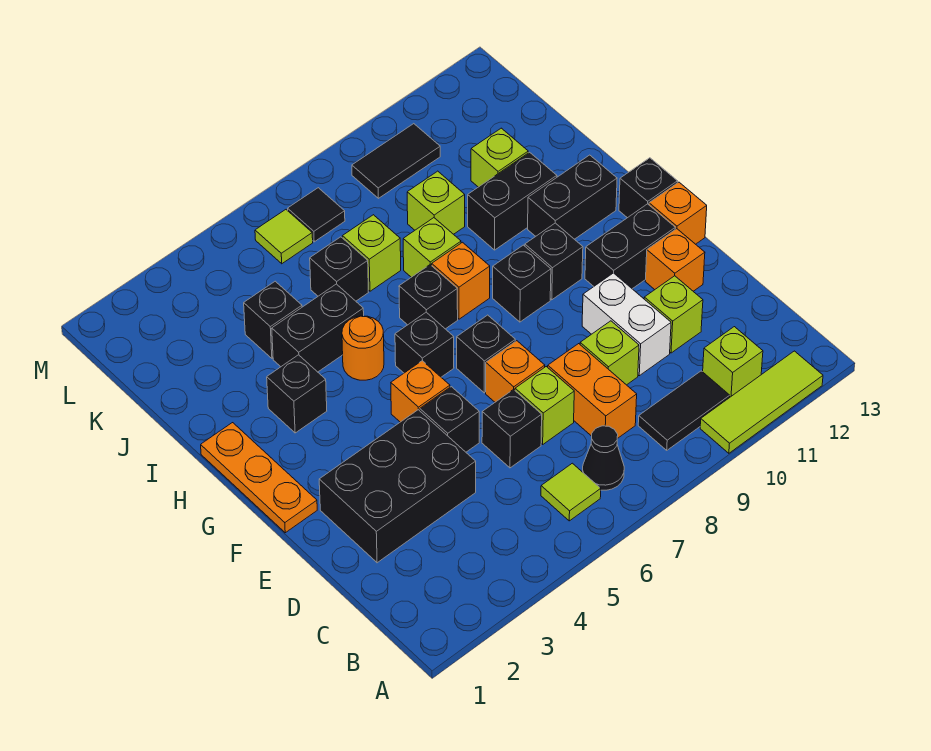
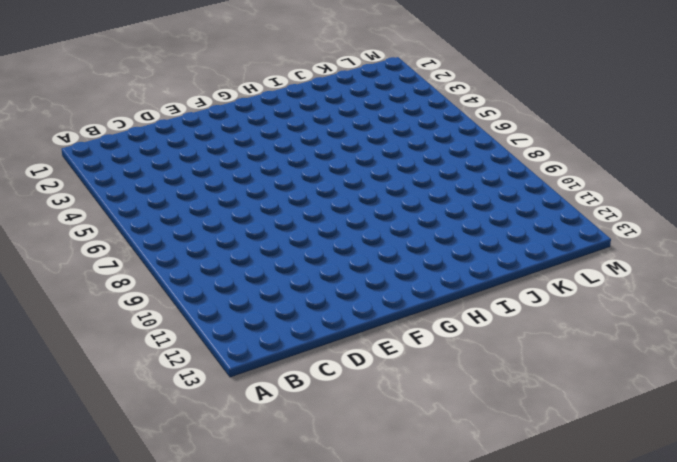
none -> lime 1x3 tile [700,351,823,453]
none -> lime 1x1 tile [541,463,601,521]
none -> black 1x1 cone [583,426,624,490]
none -> black 1x2 tile [638,371,730,450]

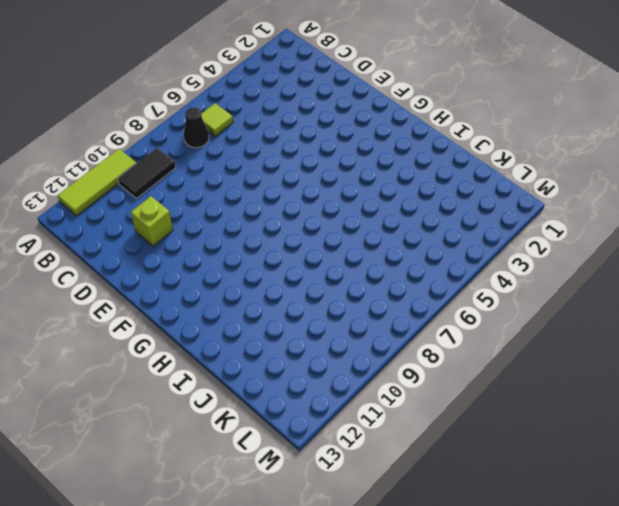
none -> lime 1x1 brick [703,327,763,397]
none -> orange 1x2 brick [548,344,637,439]
none -> black 2x3 brick [319,410,476,563]
none -> black 1x1 brick [482,389,542,468]

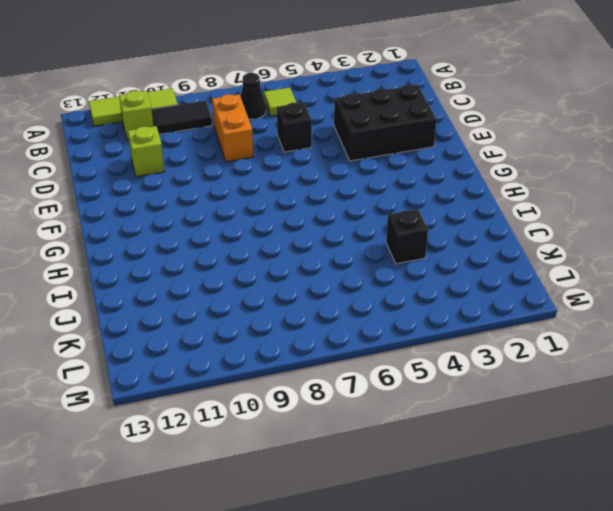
none -> lime 1x1 brick [515,367,574,444]
none -> lime 1x1 brick [580,321,639,385]
none -> white 1x2 brick [582,273,671,376]
none -> black 1x1 brick [420,387,479,452]

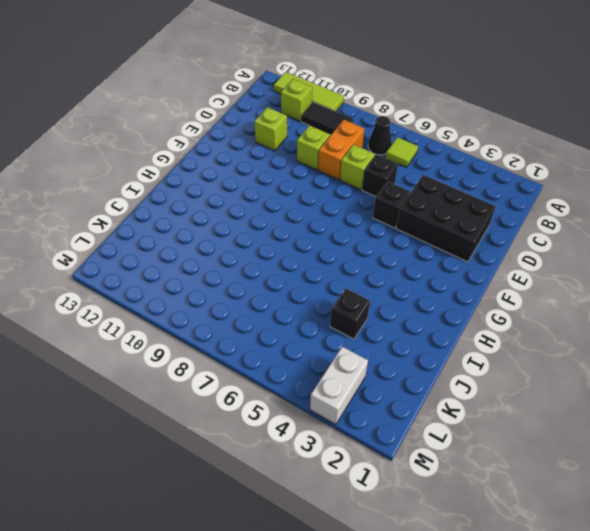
white 1x2 brick [310,347,368,425] -> white 1x2 brick moved to [582,273,671,376]
none -> orange 1x1 brick [486,341,545,402]
none -> orange 1x1 brick [645,229,705,291]
none -> orange 1x3 plate [201,423,317,533]
none -> orange 1x1 brick [391,361,450,422]

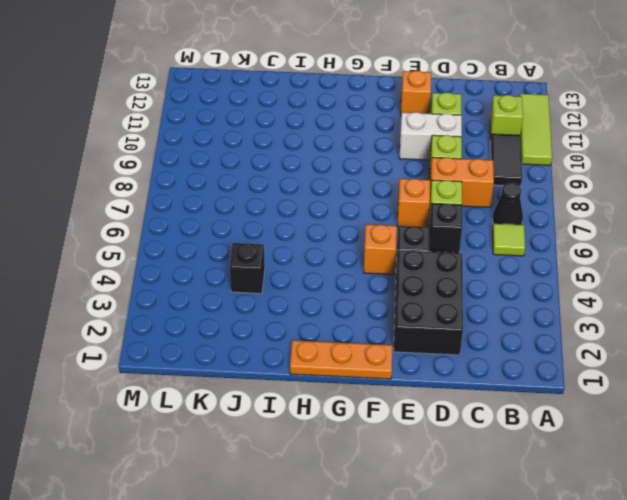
none -> black 1x1 brick [457,315,515,393]
none -> black 1x2 brick [585,204,675,289]
none -> orange 1x1 brick [649,182,707,244]
none -> black 1x1 brick [395,312,454,377]

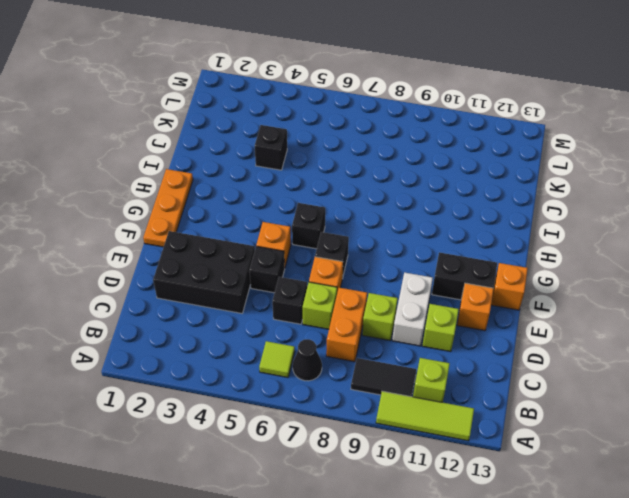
none -> black 1x1 brick [493,245,551,322]
none -> black 1x1 brick [525,223,583,300]
none -> black 1x1 brick [619,158,678,218]
none -> black 1x1 brick [267,355,327,433]

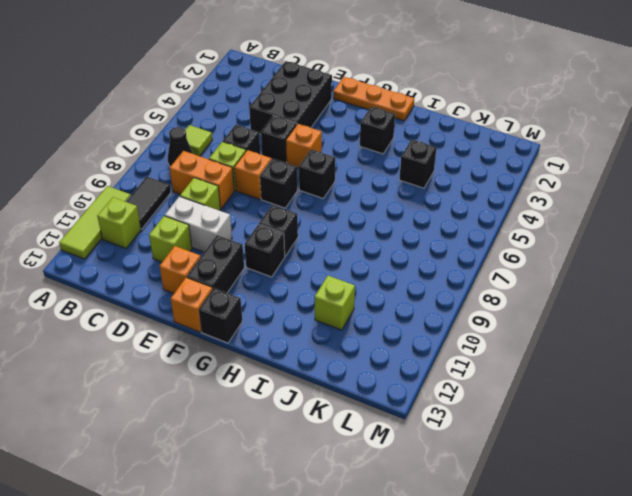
none -> orange 1x1 round brick [342,316,384,380]
none -> black 1x1 brick [399,265,458,329]
none -> orange 1x1 brick [432,242,490,319]
none -> black 1x2 brick [528,155,617,239]

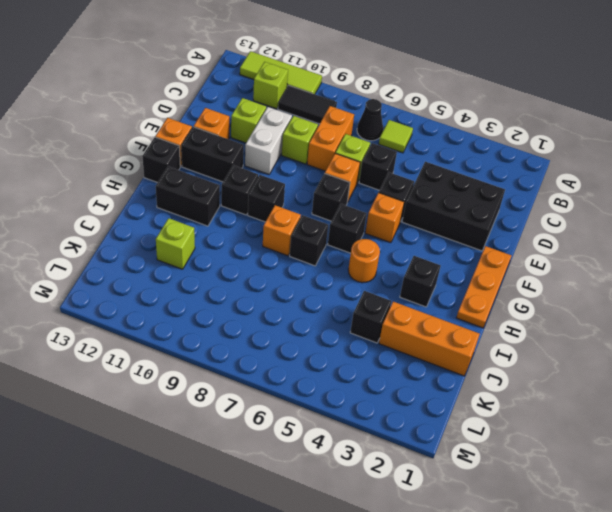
orange 1x3 brick [379,302,480,376] -> none
none -> black 1x2 brick [272,284,364,372]
none -> lime 1x1 brick [403,218,461,277]
none -> black 1x2 brick [468,152,557,250]
none -> black 1x1 brick [310,237,368,301]

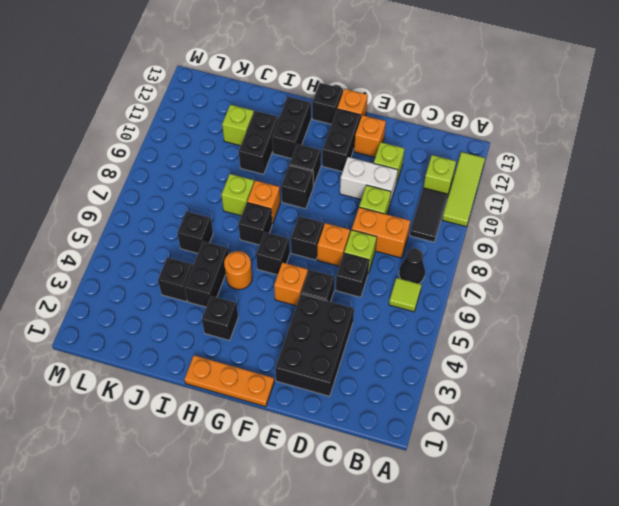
none -> lime 1x1 brick [342,215,401,291]
none -> lime 1x1 brick [407,171,465,234]
none -> lime 1x1 tile [255,210,313,264]
none -> black 1x1 tile [288,188,345,242]

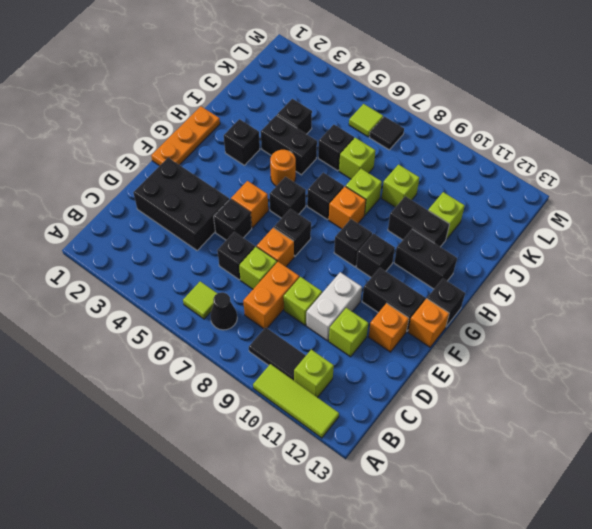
none -> black 1x2 tile [352,124,440,198]

